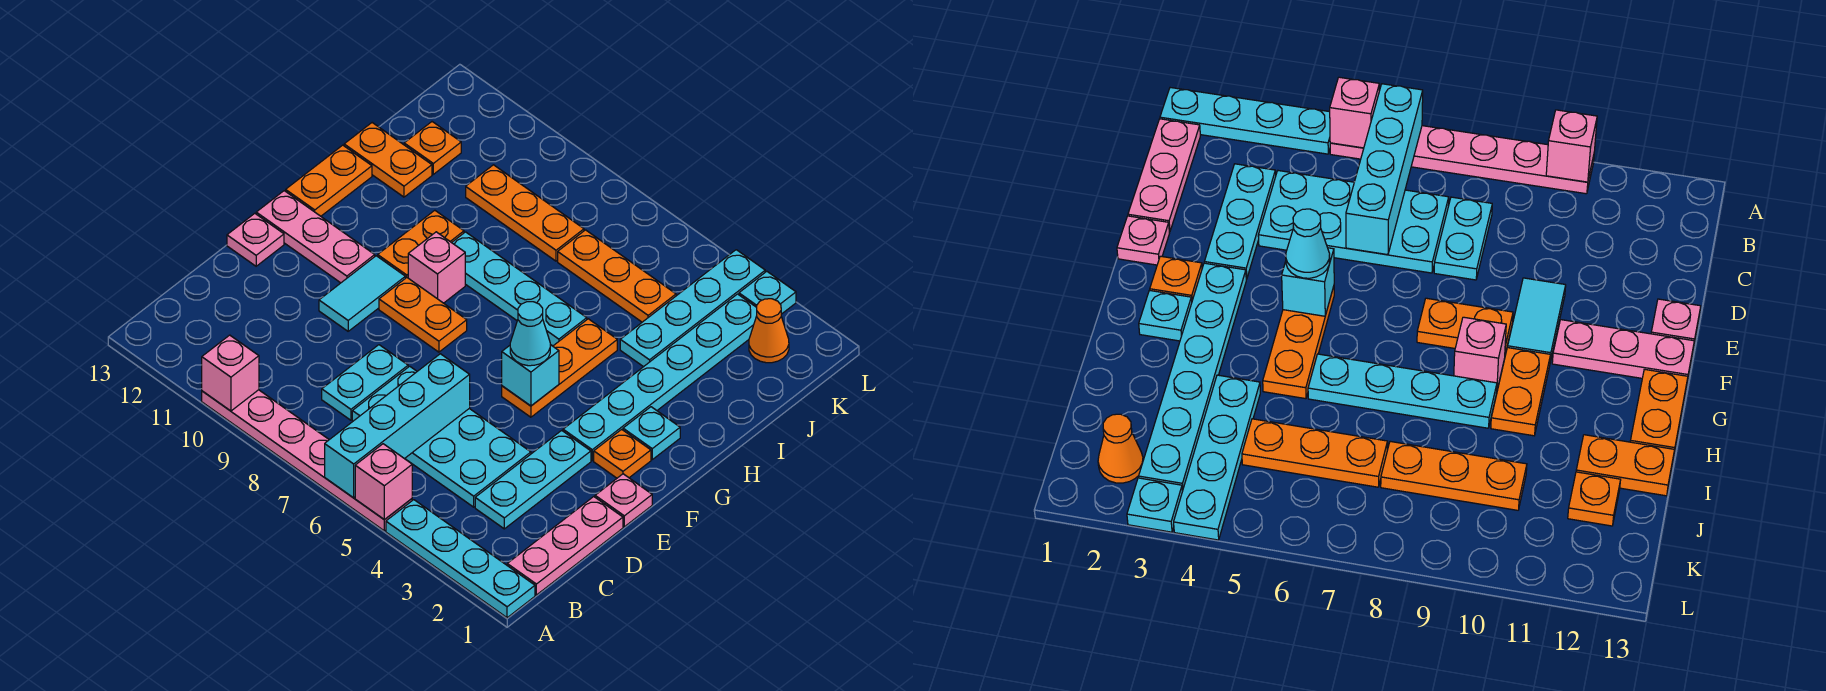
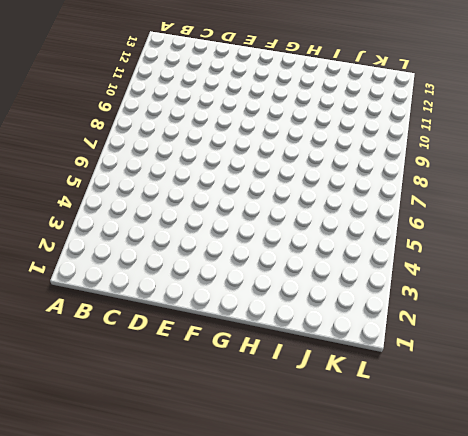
none -> cyan 1x4 plate [386,500,535,618]
none -> pink 1x6 plate [202,390,412,531]
none -> pink 1x3 plate [507,497,623,595]
none -> cyan 1x3 plate [475,430,591,529]

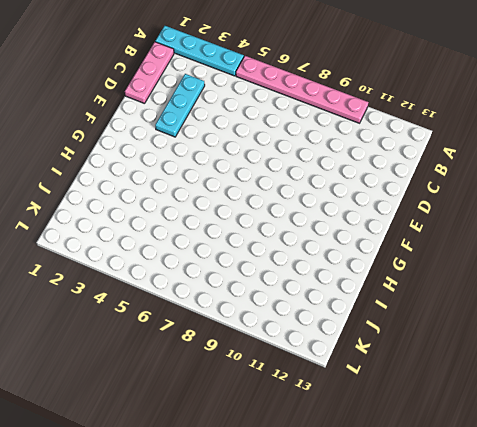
none -> cyan 2x4 plate [352,366,531,507]
none -> cyan 1x2 plate [322,345,408,420]
none -> pink 1x1 plate [595,474,652,527]
none -> cyan 1x2 tile [319,256,405,331]

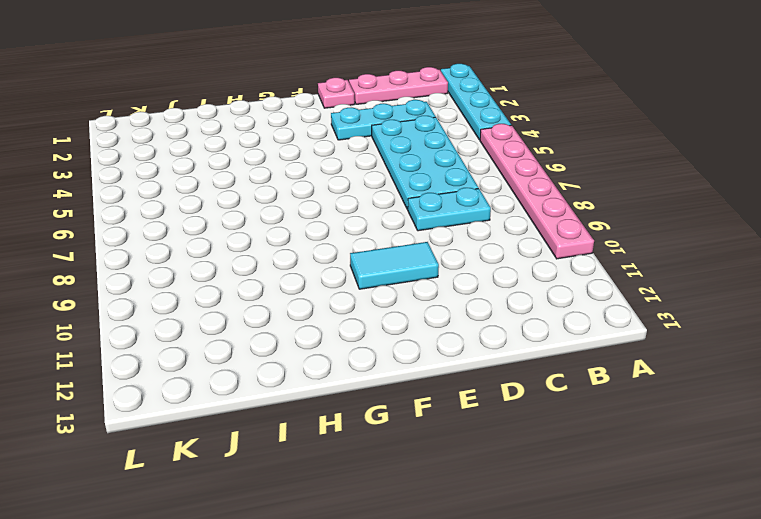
none -> pink 1x1 plate [227,213,284,266]
none -> orange 1x1 plate [594,429,651,478]
none -> cyan 1x6 plate [563,294,757,461]
none -> orange 1x3 plate [502,319,617,417]

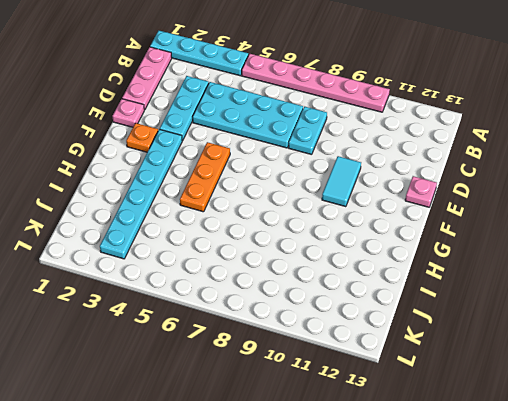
none -> orange 1x2 plate [379,278,467,352]
none -> pink 1x3 plate [256,191,375,283]
none -> cyan 1x1 plate [623,407,680,459]
none -> pink 1x1 brick [408,232,465,303]

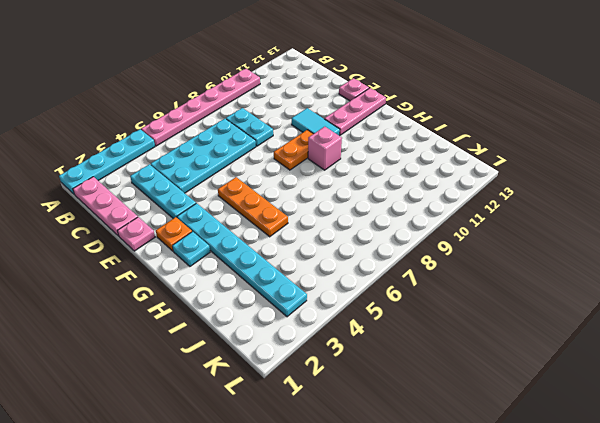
none -> orange 1x2 plate [378,210,464,278]
none -> orange 1x2 plate [286,145,372,216]
none -> cyan 1x4 plate [452,232,587,346]
none -> cyan 1x4 plate [620,250,765,367]

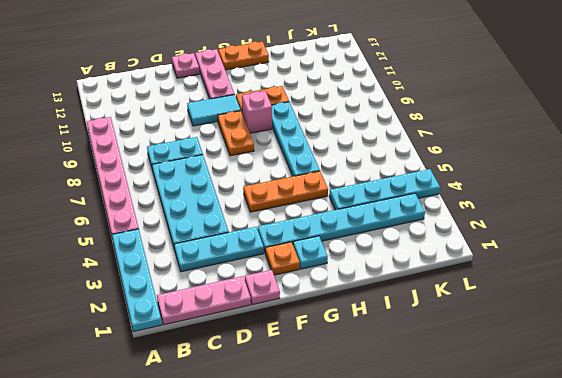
none -> orange 1x2 plate [344,123,432,197]
none -> orange 1x3 plate [558,230,676,322]
none -> orange 1x3 plate [466,165,584,261]
none -> orange 1x1 plate [404,122,461,174]

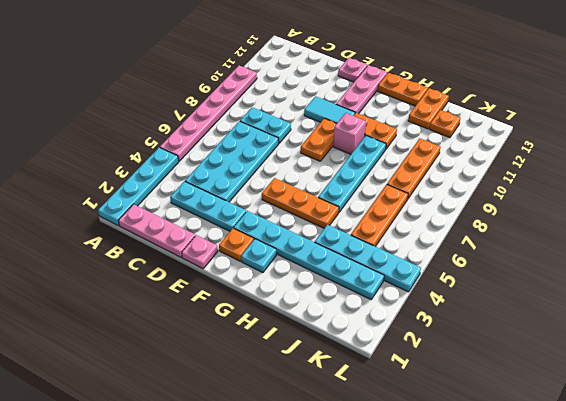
none -> orange 1x1 cone [749,299,789,363]
none -> cyan 1x1 plate [739,271,796,314]
none -> pink 1x1 brick [355,444,412,520]
none -> cyan 1x4 brick [325,354,470,498]

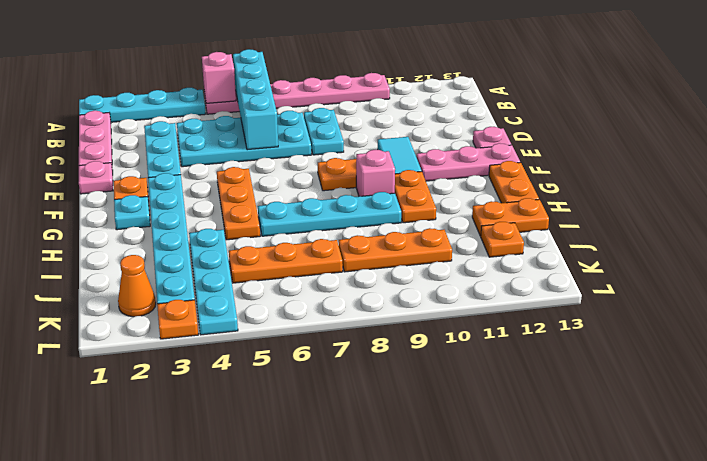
orange 1x1 plate [157,300,198,339] -> cyan 1x1 plate [739,271,796,314]
none -> pink 1x1 brick [202,335,259,411]
none -> cyan 1x1 brick [502,345,559,406]
none -> cyan 1x1 cone [510,302,550,366]

